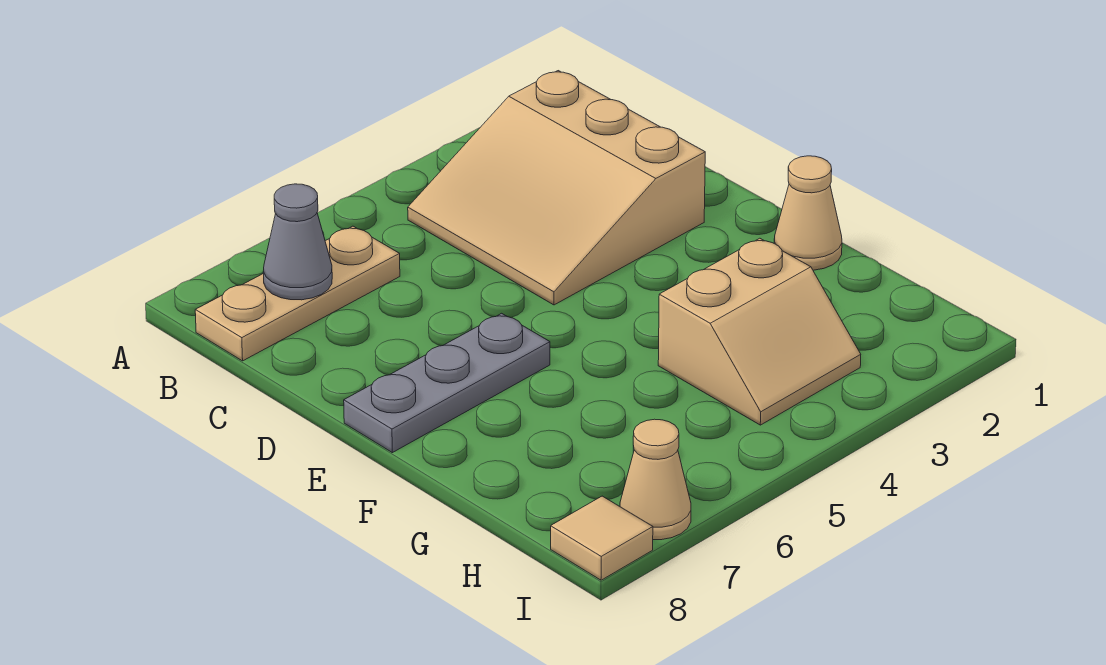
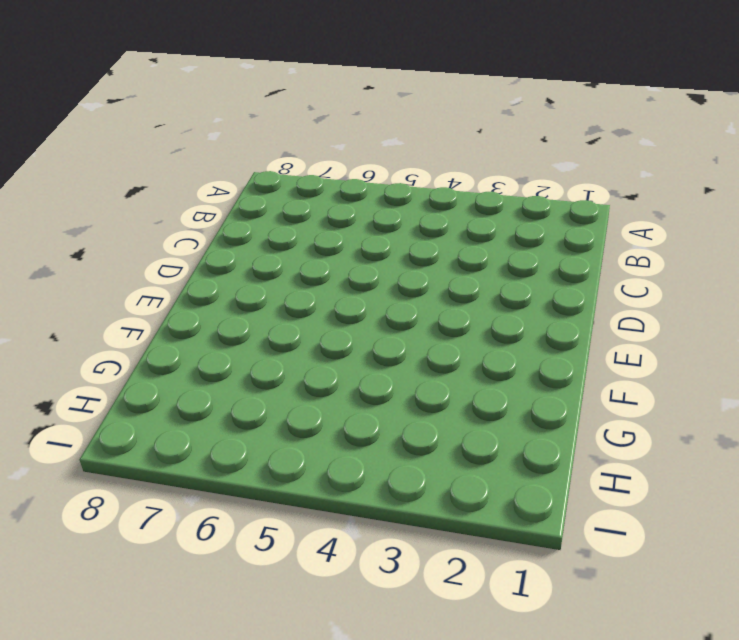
none -> tan 3x3 slope [408,71,705,305]
none -> tan 1x3 plate [195,226,400,361]

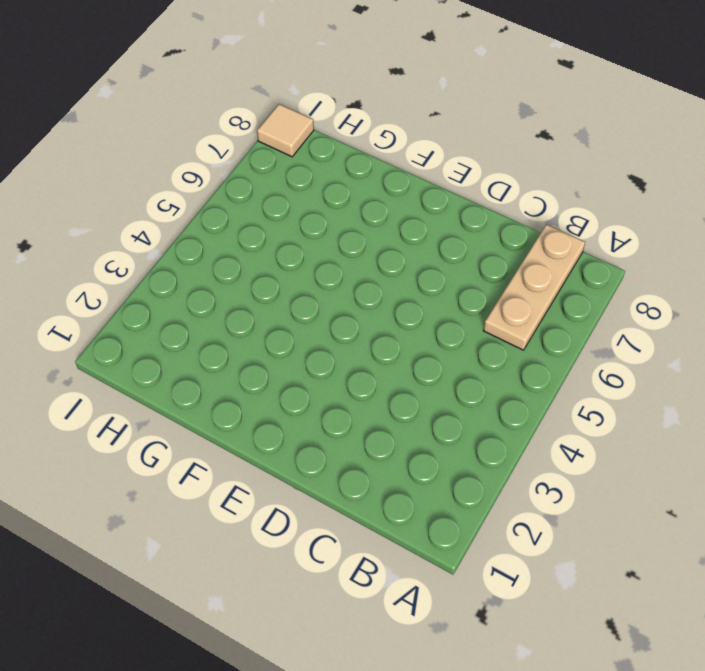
none -> tan 3x3 slope [408,71,705,305]
none -> grey 1x3 plate [344,313,550,453]

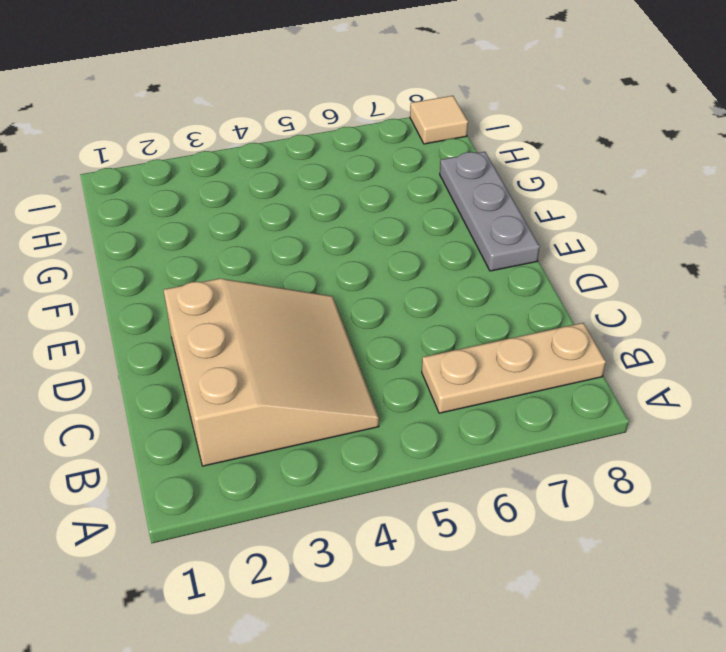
grey 1x3 plate [440,152,540,271] -> grey 1x3 plate turned to [344,313,550,453]
none -> tan 1x1 cone [774,156,842,270]
none -> tan 2x2 slope [658,238,861,425]

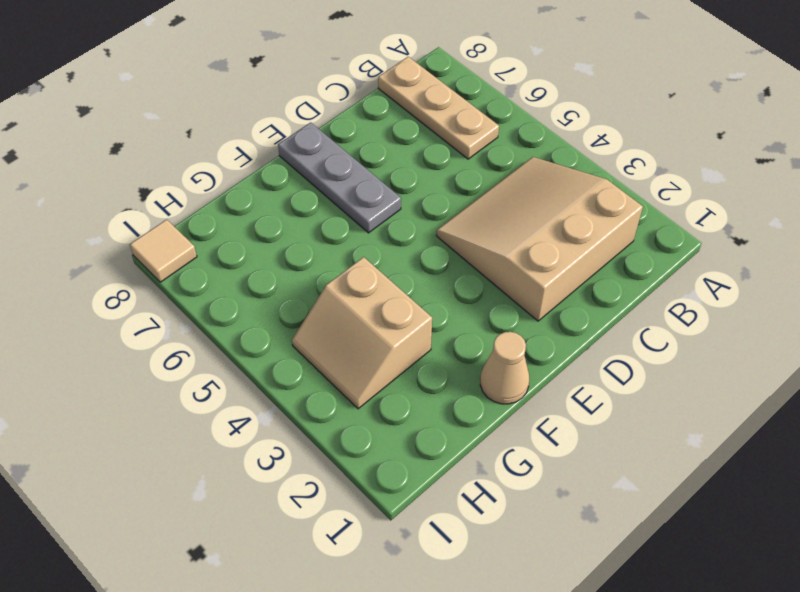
none -> tan 1x1 cone [620,419,691,540]
none -> grey 1x1 cone [263,184,332,300]

